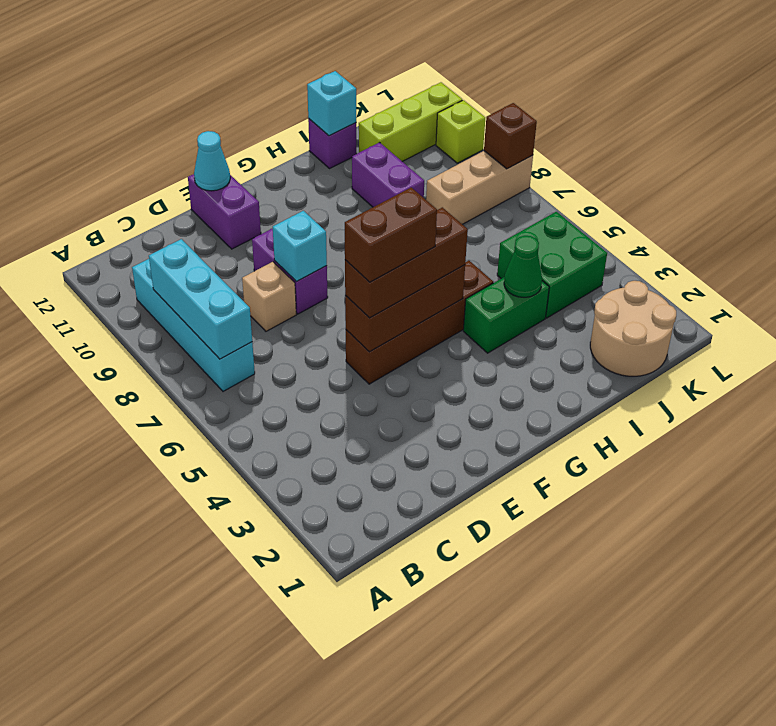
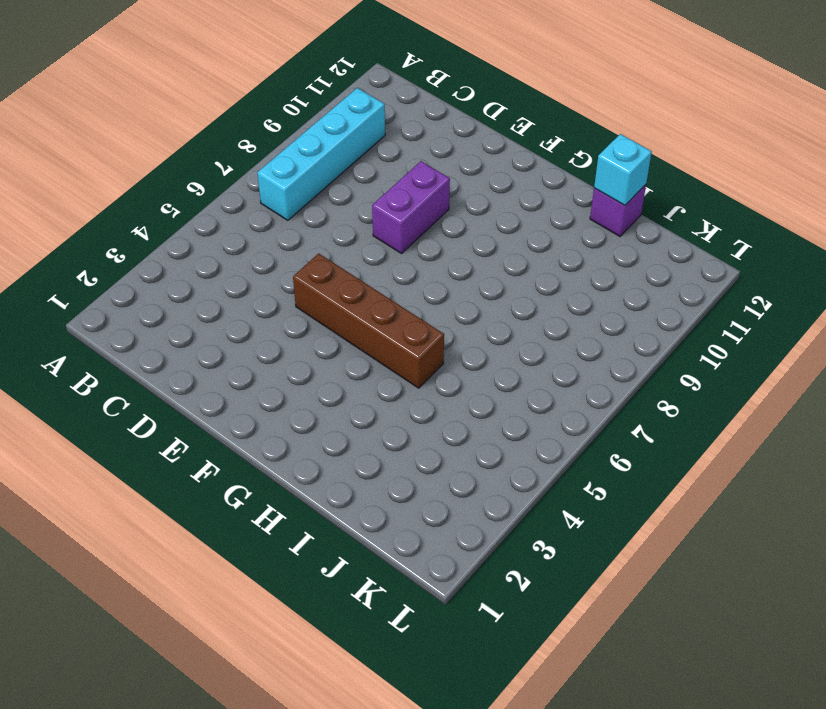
none -> tan 1x1 brick [242,262,296,331]
none -> purple 1x2 brick [188,174,261,249]
none -> green 1x2 brick [463,277,549,353]

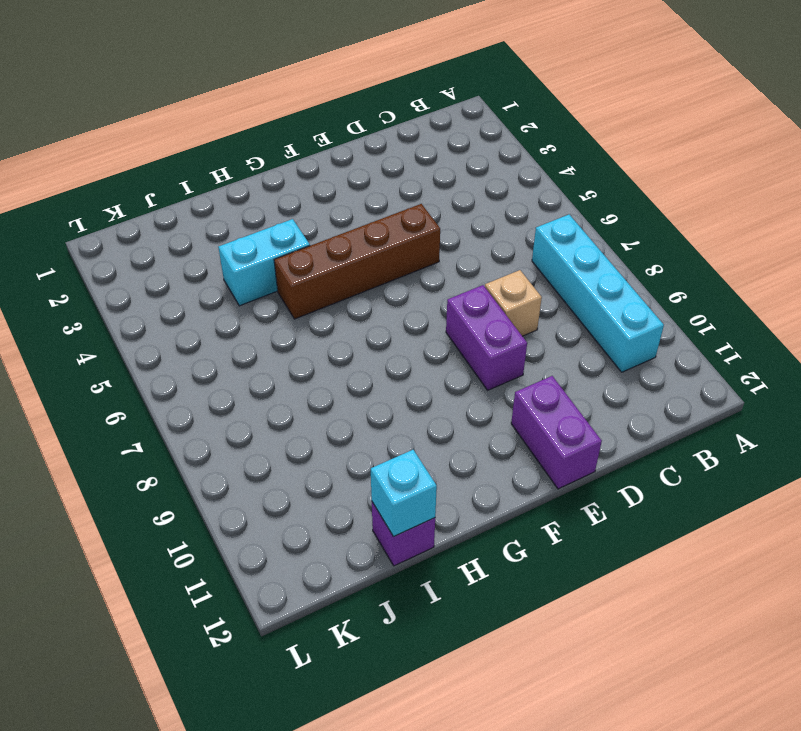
cyan 1x2 brick [218,219,310,306] -> green 1x2 brick [463,277,549,353]
none -> purple 1x2 brick [352,143,424,207]
none -> tan 2x2 round brick [590,281,676,376]
none -> green 2x2 brick [497,212,607,318]

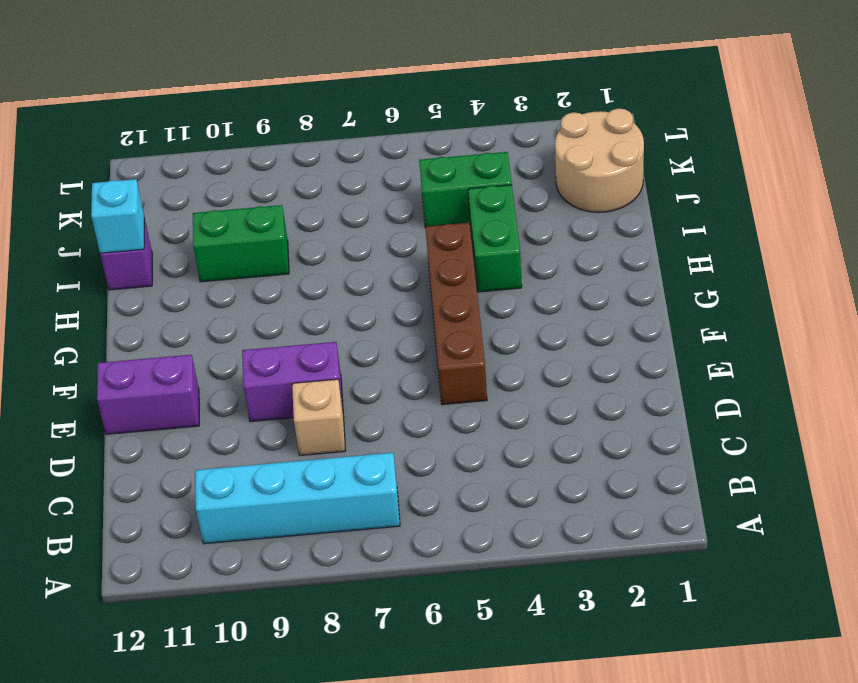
green 1x2 brick [193,205,289,282] -> purple 1x2 brick [352,143,424,207]
green 1x2 brick [419,152,512,227] -> green 2x2 brick [497,212,607,318]
none -> tan 1x3 brick [426,151,533,224]
none -> lime 1x3 brick [359,82,462,162]
none -> lime 1x1 brick [436,100,485,163]

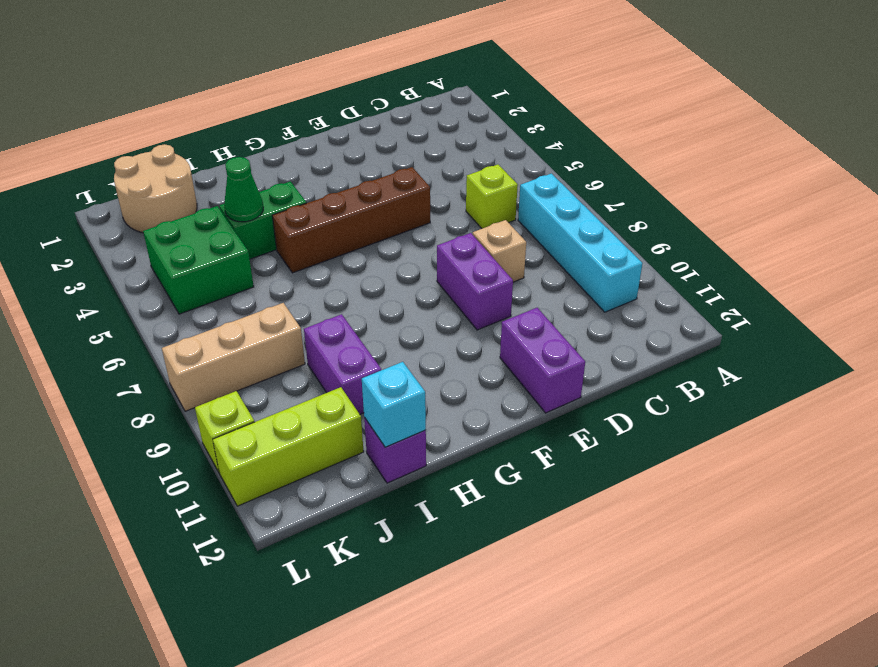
lime 1x1 brick [466,165,518,228] -> none
none -> cyan 1x3 brick [149,239,252,359]
none -> brown 1x3 brick [345,265,465,352]
none -> cyan 1x1 brick [273,211,327,282]

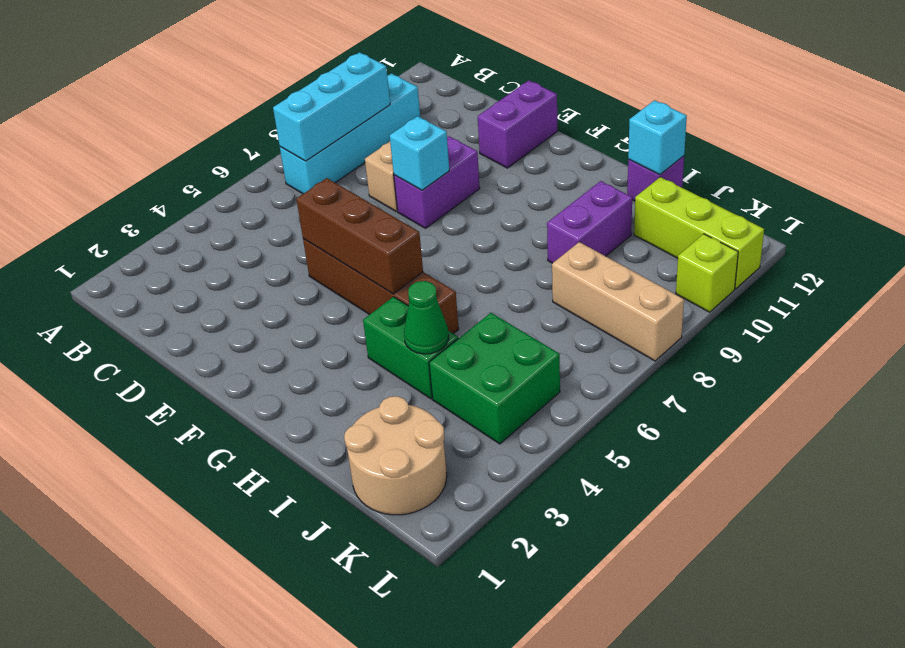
none -> cyan 1x1 cone [194,131,230,191]
none -> brown 1x1 brick [484,103,537,169]
none -> brown 1x3 brick [345,207,468,318]

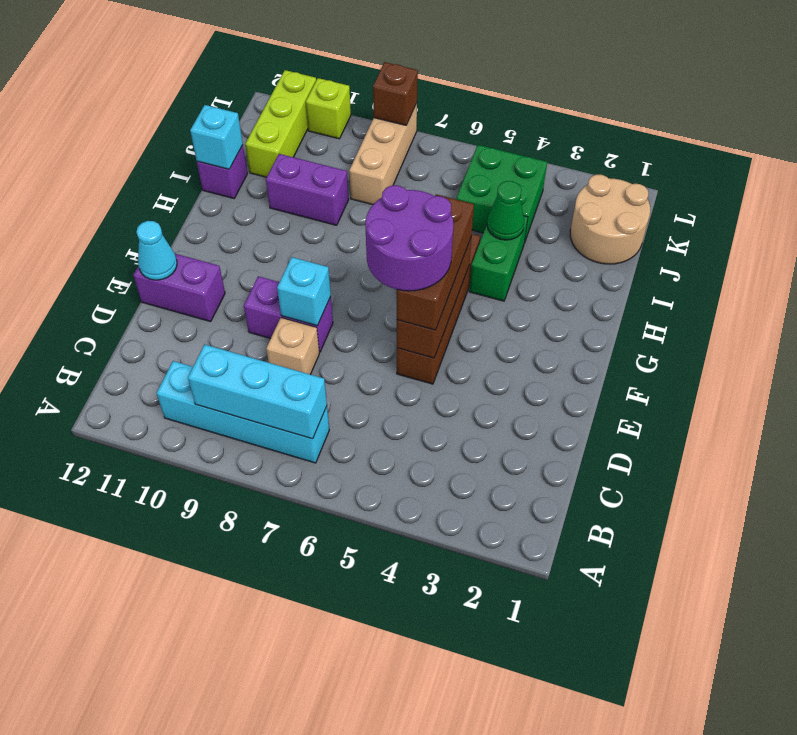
purple 2x2 round brick [365,185,453,291] -> brown 1x2 brick [345,187,437,282]

